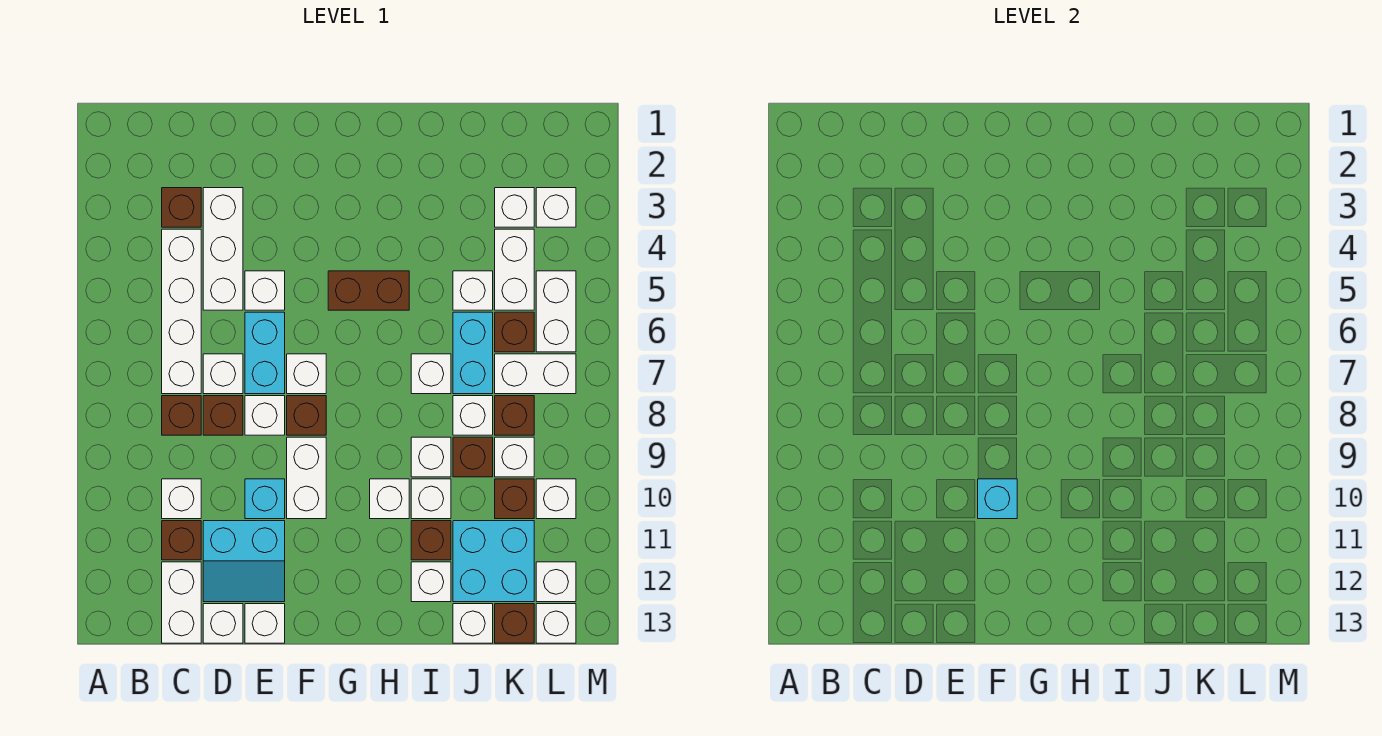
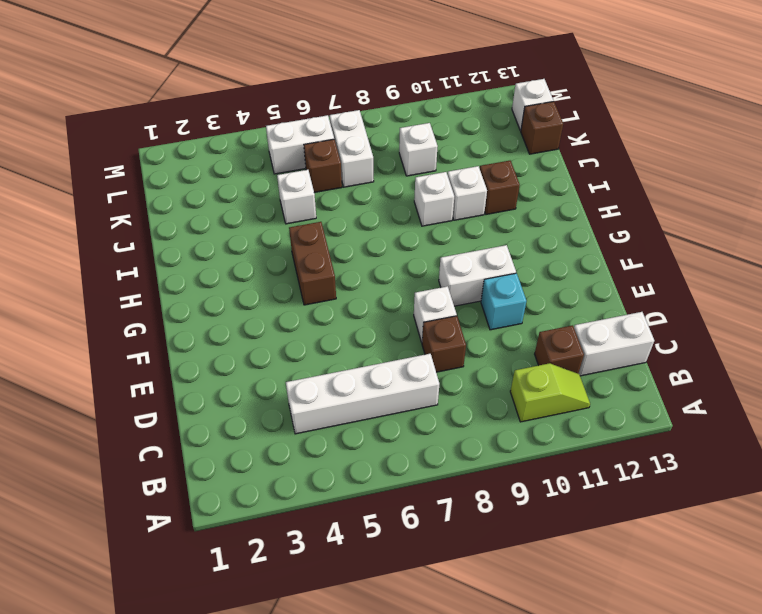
lime 1x2 slope [510,363,590,422] -> none
none -> brown 1x1 brick [162,188,201,227]
none -> brown 1x1 brick [162,396,201,435]
none -> white 1x1 brick [162,479,201,519]
none -> white 1x3 brick [203,188,243,310]

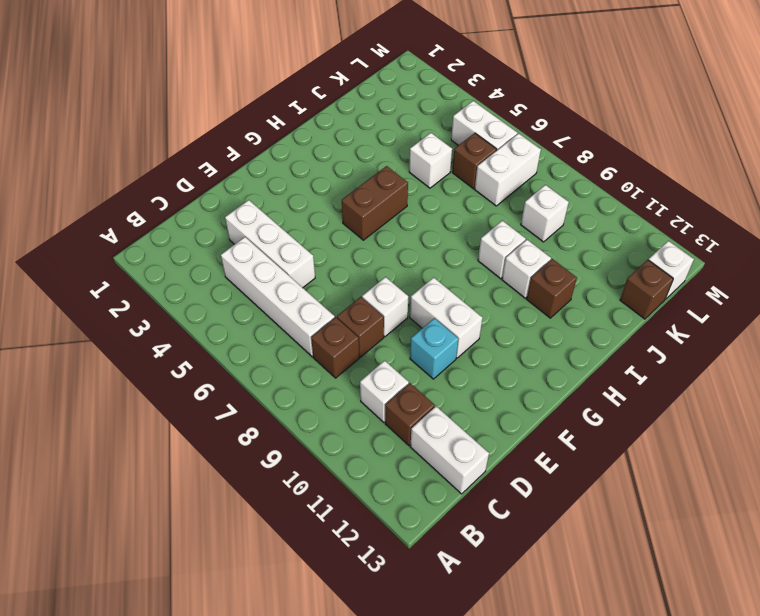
none -> brown 1x1 brick [162,188,201,227]
none -> white 1x1 brick [203,354,243,394]
none -> cyan 2x2 slope [203,521,285,602]
none -> white 1x1 brick [203,604,243,643]

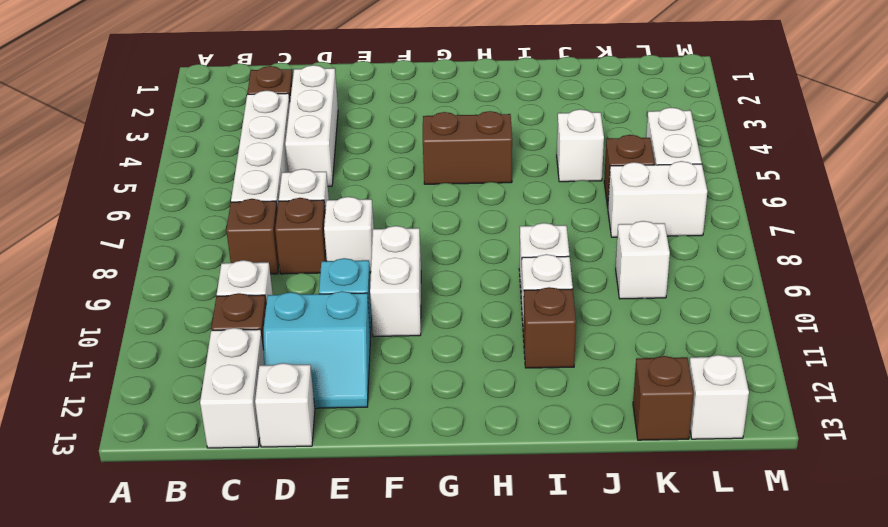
none -> white 1x1 brick [245,271,285,310]
none -> cyan 1x2 brick [245,312,285,394]
none -> white 1x1 brick [245,604,285,643]
none -> white 1x1 brick [287,354,326,394]

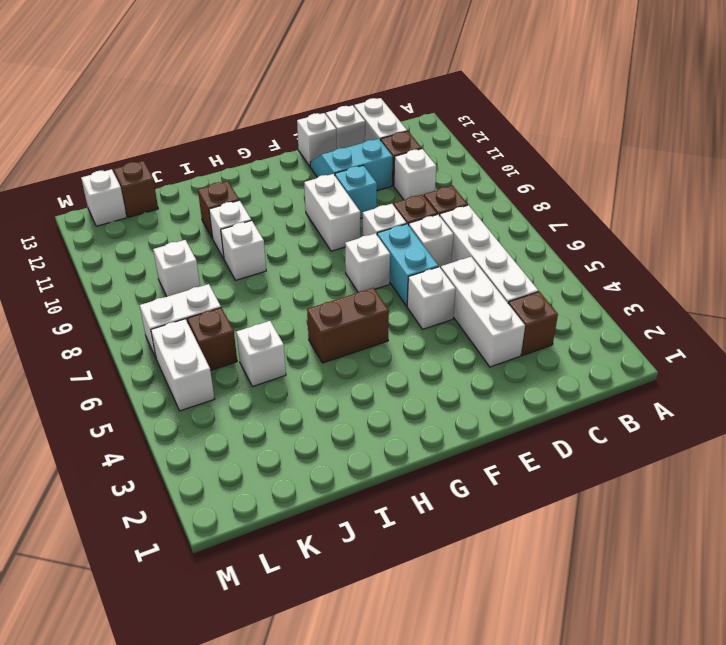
none -> brown 1x1 brick [287,396,326,435]
none -> white 1x1 brick [370,479,409,519]
none -> white 1x1 brick [411,354,451,394]
none -> white 1x1 brick [411,562,451,602]

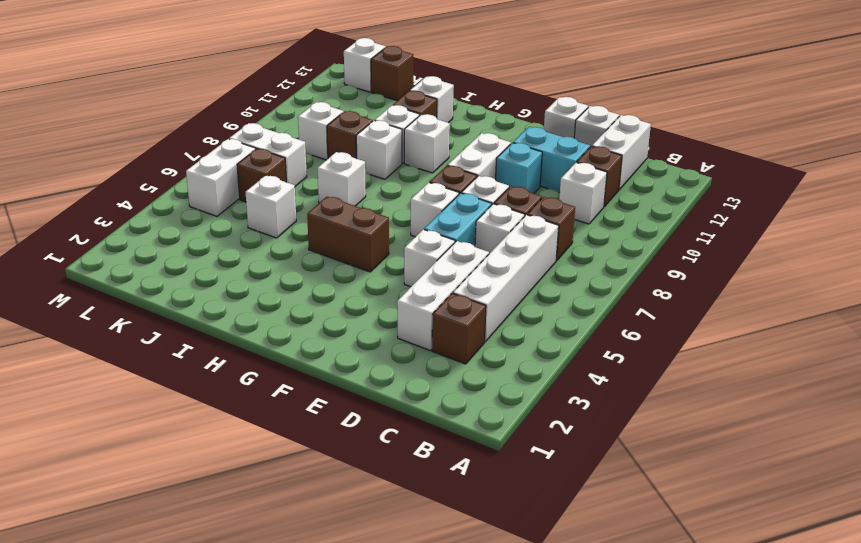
none -> cyan 1x2 brick [453,312,493,394]
none -> white 1x1 brick [453,396,493,435]
none -> cyan 2x2 brick [453,521,534,602]
none -> white 1x1 brick [453,604,493,643]

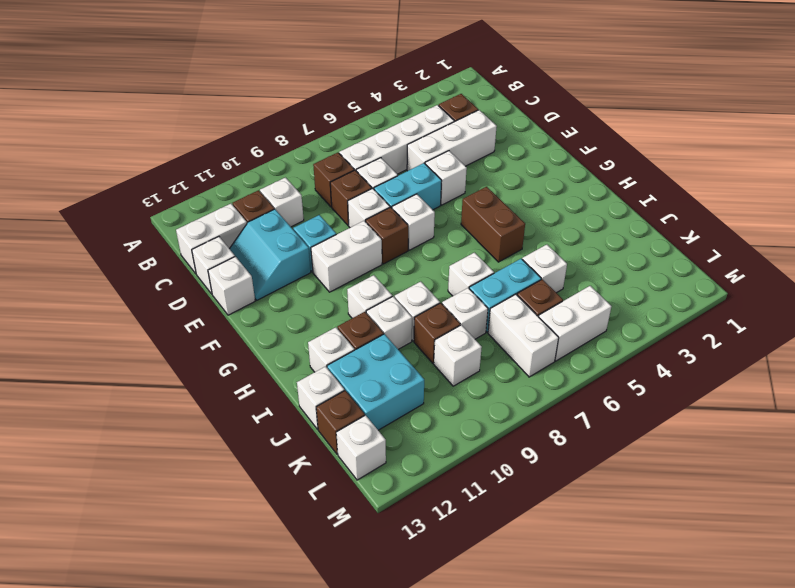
none -> white 1x1 brick [495,188,534,227]
none -> white 1x2 brick [495,229,534,310]
none -> brown 1x1 brick [495,396,534,435]
none -> brown 1x1 brick [495,479,534,519]

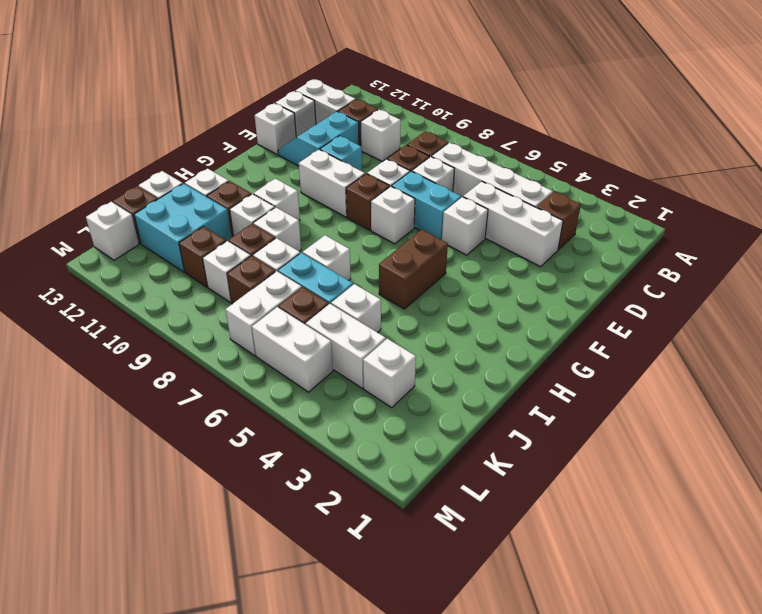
none -> white 1x1 brick [536,188,576,227]
none -> white 1x1 brick [536,479,576,519]
none -> white 1x1 brick [536,562,576,602]
none -> cyan 1x1 brick [978,479,1017,519]

